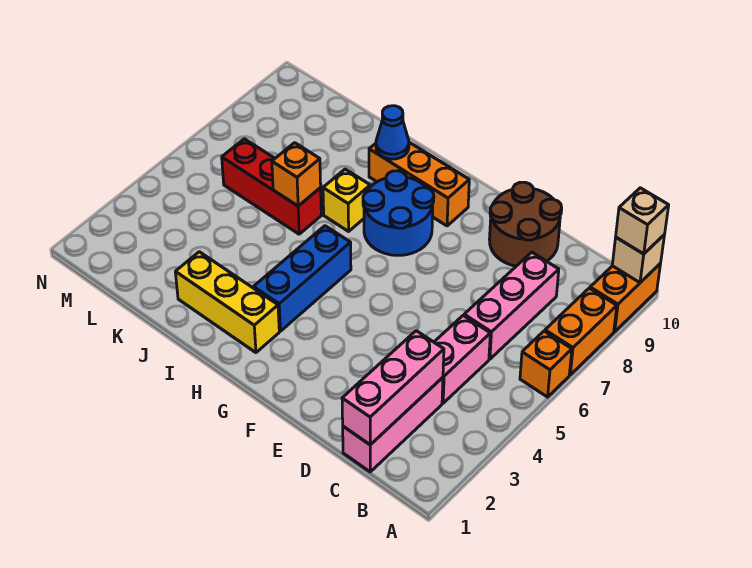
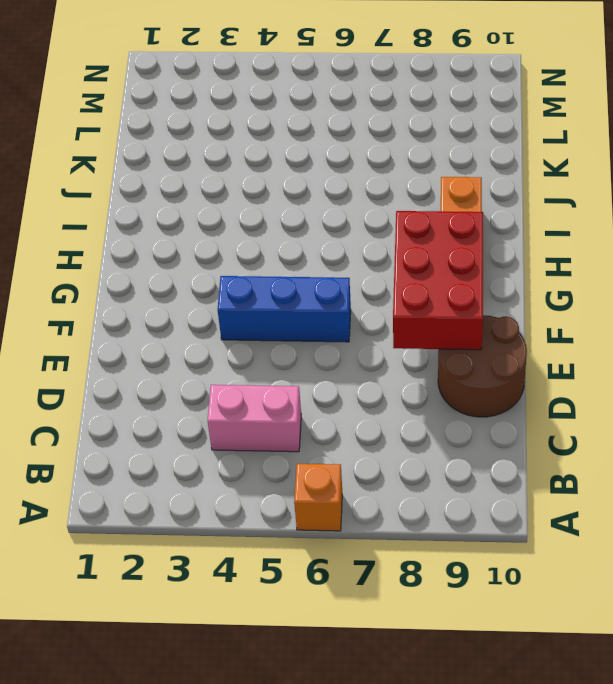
red 2x3 brick [393,211,483,350] -> none
blue 1x3 brick [218,276,351,342] -> blue 1x3 brick moved to [254,226,351,331]
none -> orange 1x2 brick [545,288,617,375]
none -> orange 1x2 brick [590,264,660,332]
none -> pink 1x3 brick [343,377,443,472]

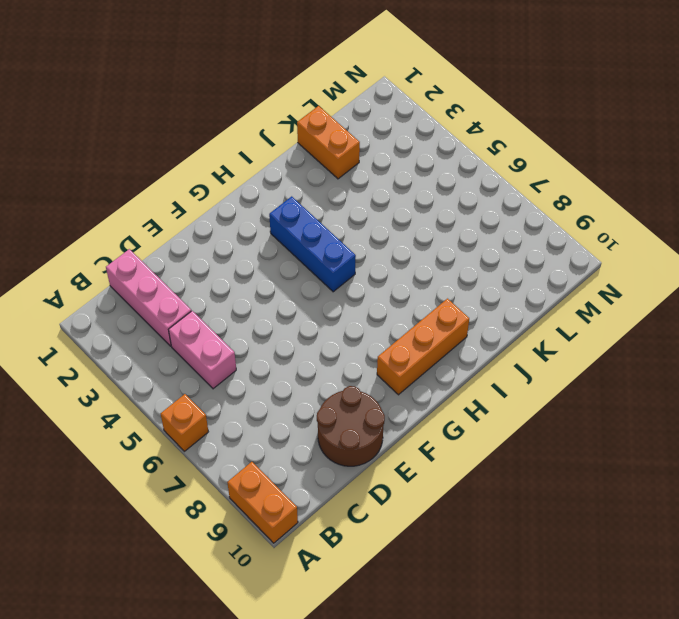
orange 1x2 brick [297,106,360,179] -> orange 1x2 brick moved to [545,288,617,375]
none -> pink 1x3 brick [464,252,559,359]
none -> blue 2x2 round brick [363,171,434,255]
none -> yellow 1x3 brick [175,252,279,353]

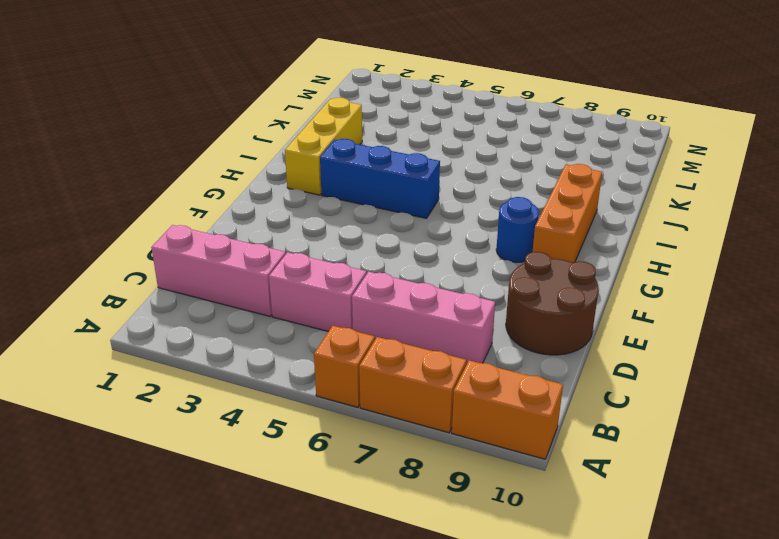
blue 1x1 round brick [496,197,539,263] -> blue 2x2 round brick [363,171,434,255]
none -> yellow 1x1 brick [323,169,370,231]
none -> red 1x3 brick [222,139,321,234]
none -> tan 1x1 brick [612,235,664,283]

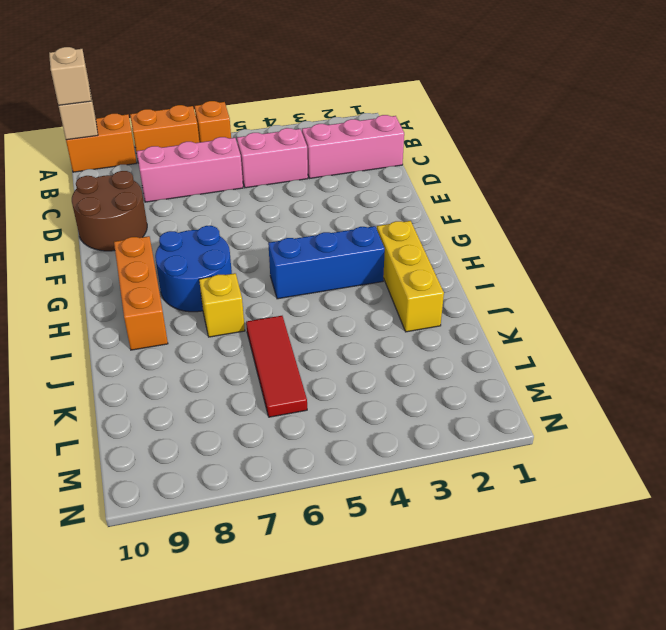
red 1x3 tile [246,316,307,417] -> red 1x3 brick [222,139,321,234]
none -> pink 1x3 brick [342,331,444,445]
none -> blue 1x1 cone [376,106,409,159]
none -> orange 1x1 brick [272,143,321,206]

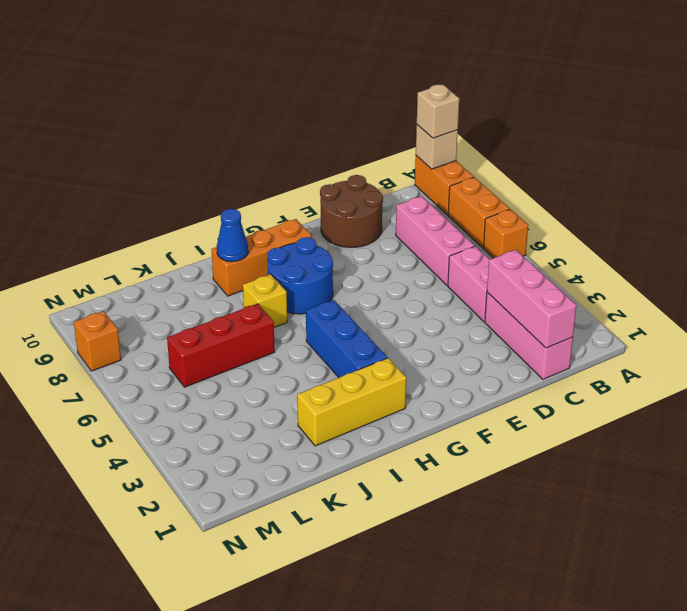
orange 1x1 brick [74,311,121,371] -> orange 1x1 brick moved to [272,143,321,206]

